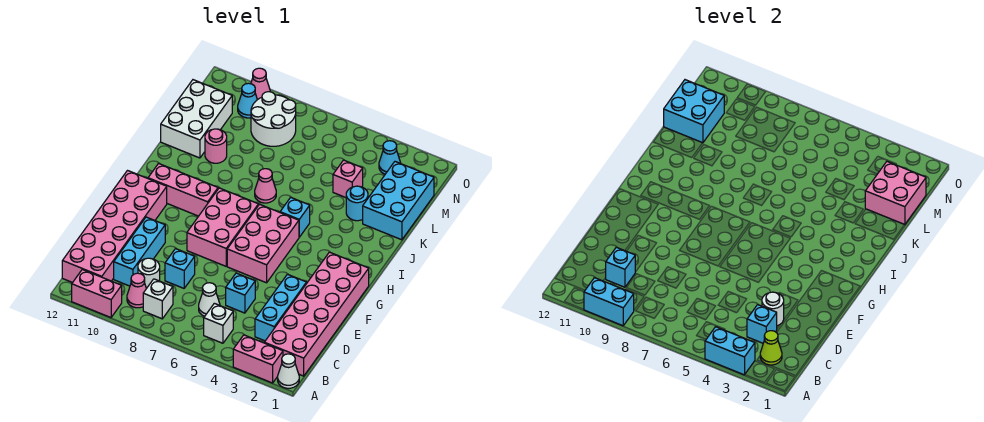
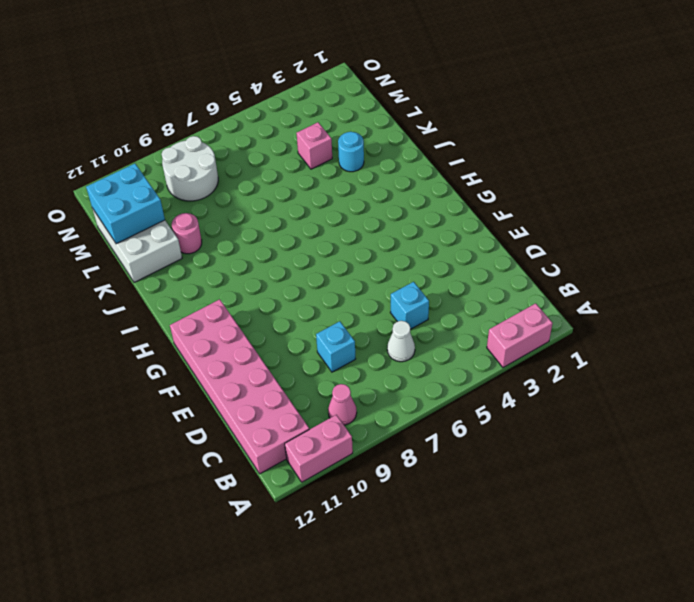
none -> white 1x1 cone [278,354,299,388]
none -> pink 2x6 brick [264,252,369,376]
none -> white 1x1 brick [204,303,233,343]
none -> white 1x1 brick [143,279,173,319]

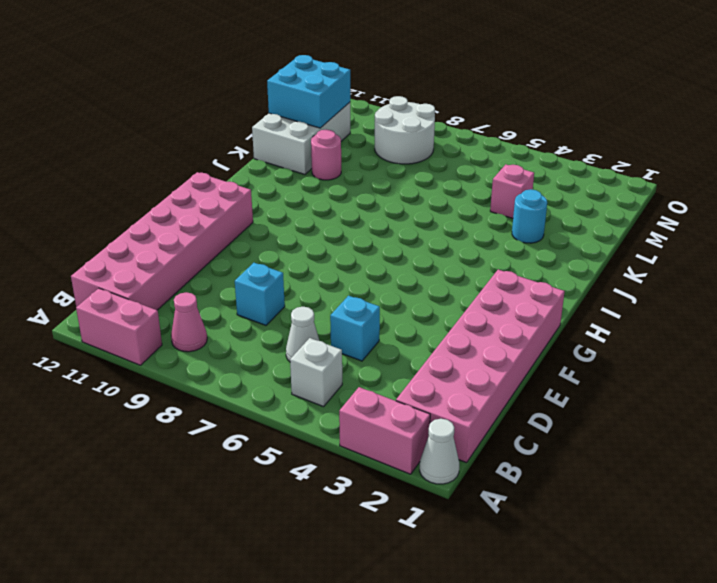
none -> white 1x1 brick [143,279,173,319]
none -> cyan 1x3 brick [255,274,307,341]
none -> white 1x1 round brick [138,258,160,289]
none -> cyan 1x3 brick [114,217,165,286]

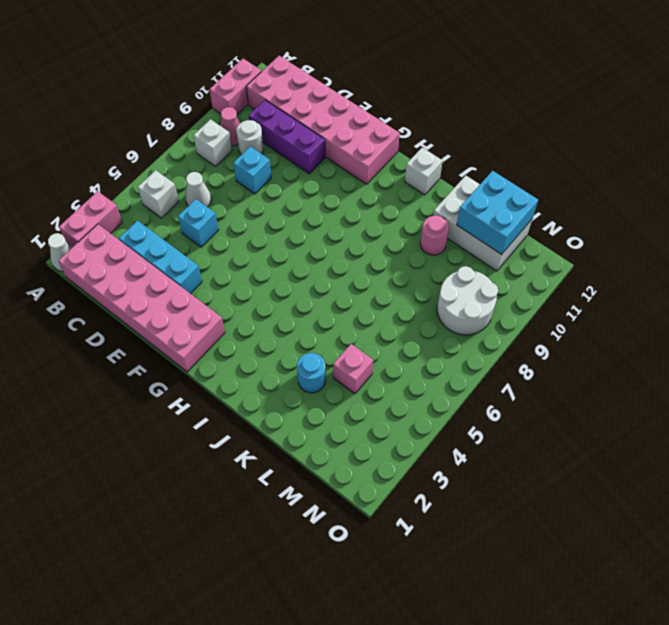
purple 1x3 brick [249,100,325,174] -> cyan 1x3 brick [114,217,165,286]
white 1x1 brick [405,148,443,195] -> none
none -> pink 2x3 brick [227,204,299,283]
none -> pink 2x3 brick [187,188,258,266]
none -> pink 1x3 brick [148,164,218,216]
none -> cyan 1x1 brick [280,197,310,237]

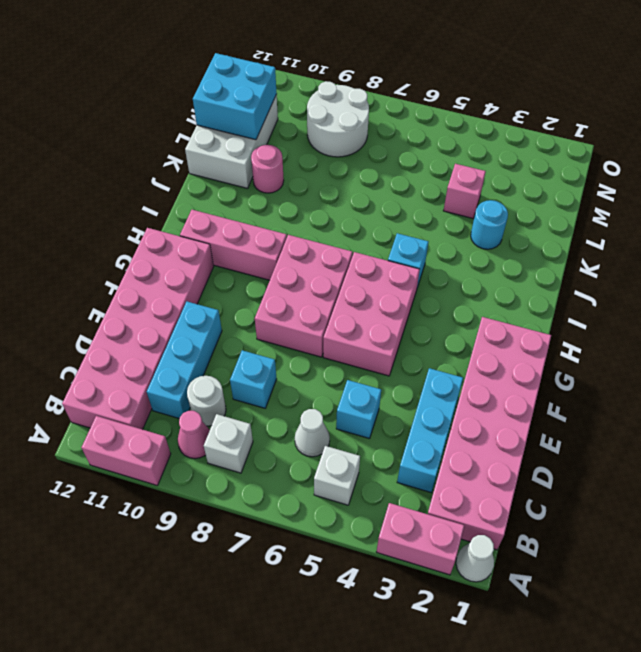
none -> pink 1x1 cone [255,169,276,203]
none -> cyan 2x3 brick [363,162,434,240]
none -> cyan 1x1 cone [379,141,401,174]
none -> cyan 1x1 cone [238,83,257,118]

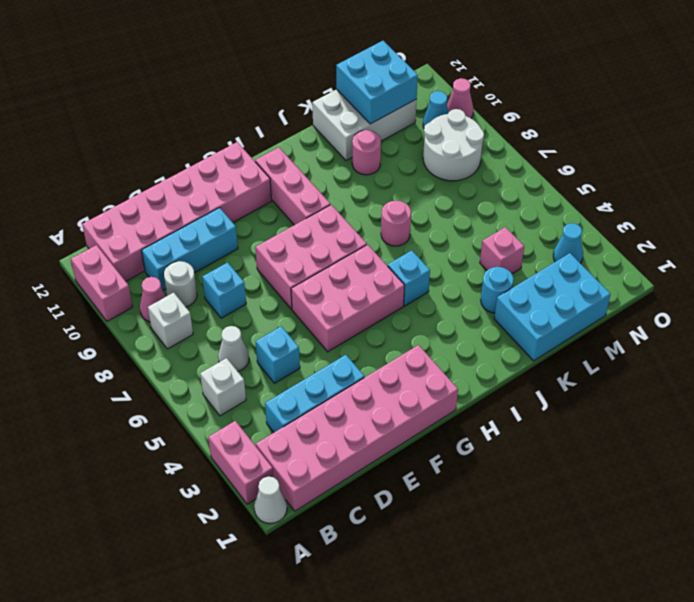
pink 1x1 round brick [381,201,411,246] -> pink 1x1 cone [255,169,276,203]
none -> cyan 1x2 brick [705,327,755,375]
none -> cyan 1x2 brick [584,278,634,326]
none -> lime 1x1 cone [760,331,782,365]
none -> cyan 1x1 brick [747,305,777,343]

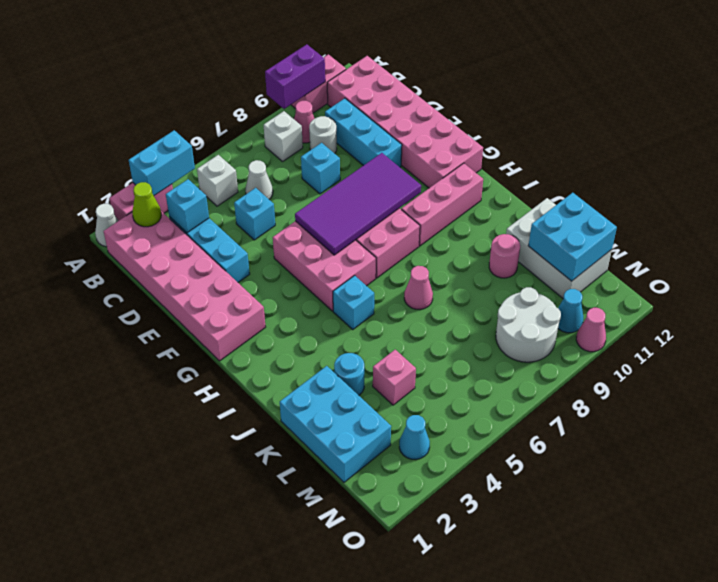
purple 1x2 brick [265,44,325,109] -> cyan 1x2 brick [584,278,634,326]
purple 2x4 tile [295,153,421,255] -> none
none -> cyan 1x1 brick [606,247,635,287]
none -> white 1x1 round brick [762,292,784,326]
none -> pink 2x2 brick [865,161,926,225]

